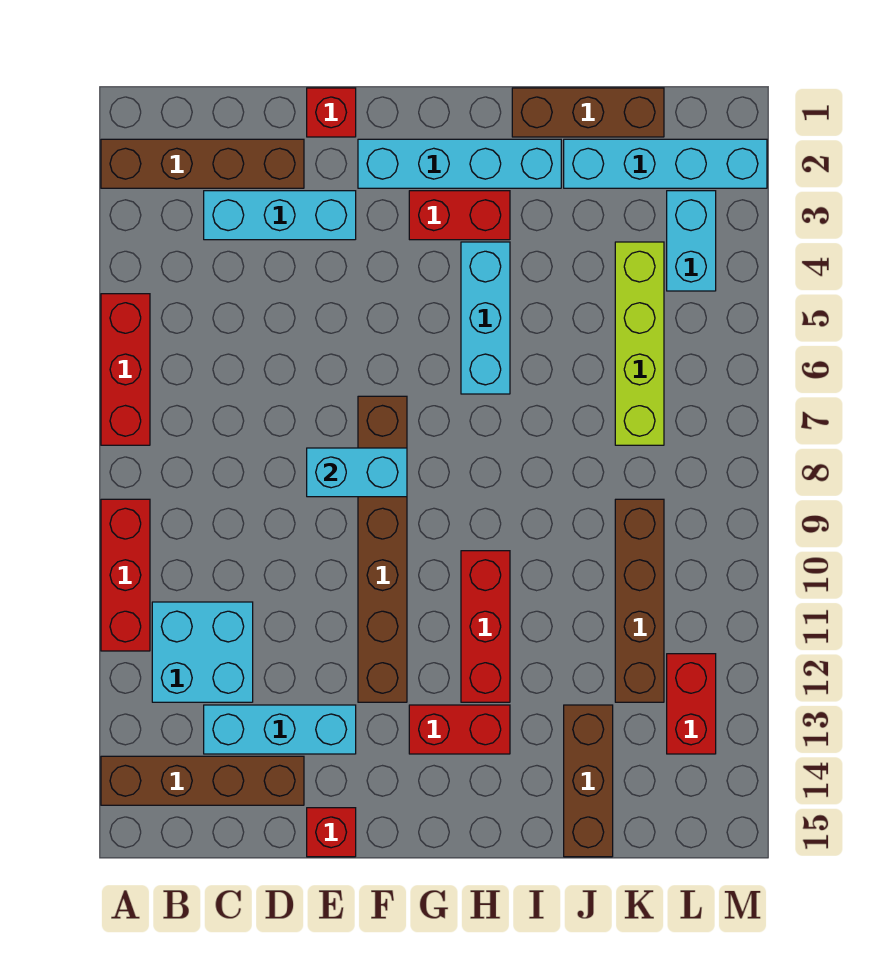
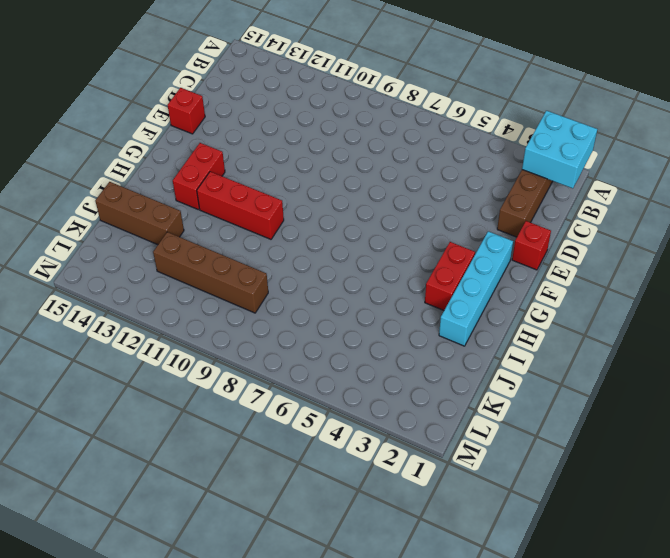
cyan 2x2 brick [522,111,597,188] -> cyan 2x2 brick moved to [152,602,253,702]
none -> red 1x3 brick [101,294,150,445]
none -> red 1x3 brick [101,499,150,651]
none -> brown 1x4 brick [101,756,304,805]

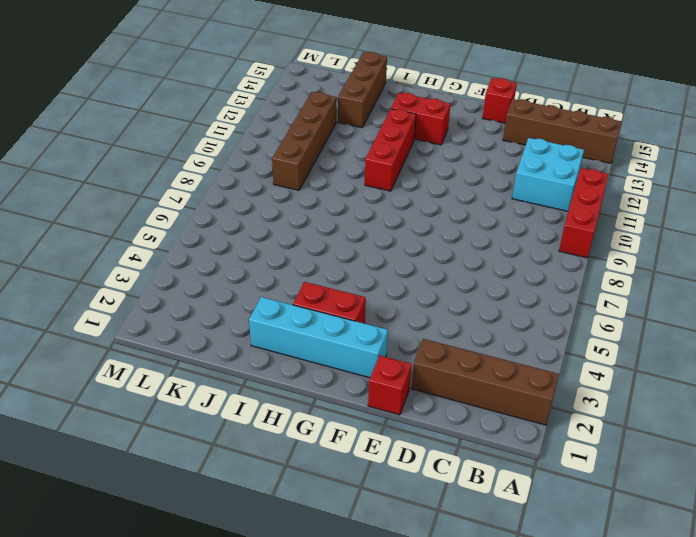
none -> red 1x3 brick [101,294,150,445]
none -> cyan 1x3 brick [204,191,356,240]
none -> cyan 1x3 brick [204,705,356,754]

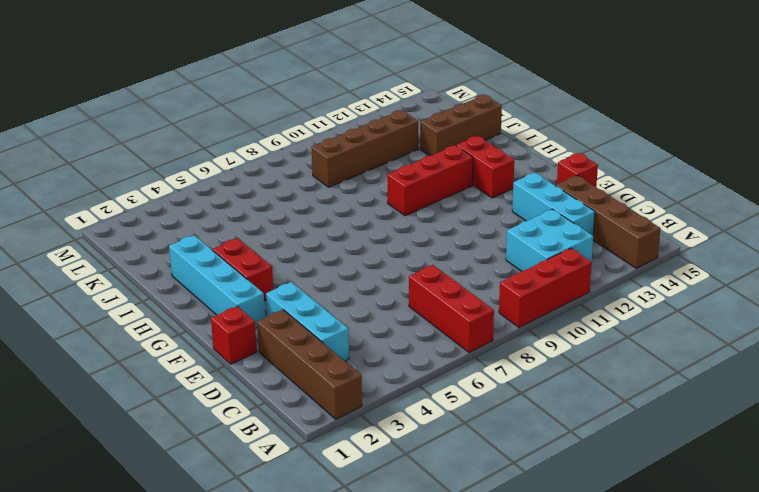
red 1x3 brick [409,265,494,353] -> red 1x3 brick turned to [101,294,150,445]
none -> brown 1x6 brick [358,396,407,702]
none -> cyan 1x3 brick [461,242,510,394]
none -> brown 1x3 brick [512,88,664,137]

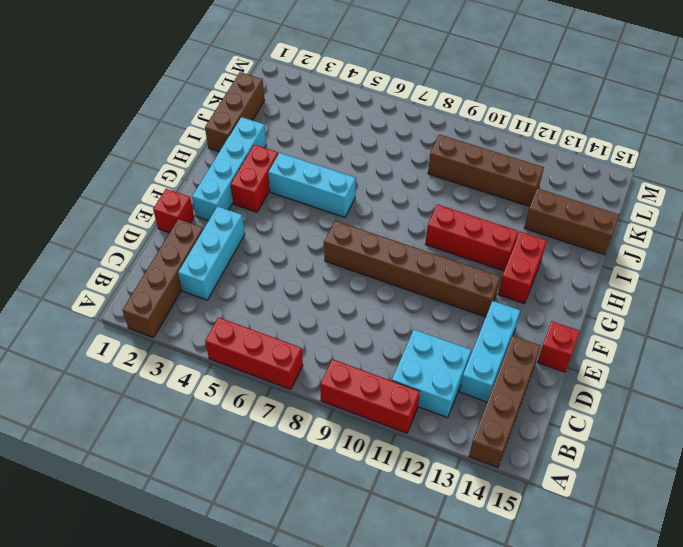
none -> cyan 1x4 brick [564,139,767,188]
none -> lime 1x4 brick [615,242,664,445]
none -> cyan 1x2 brick [667,191,716,291]

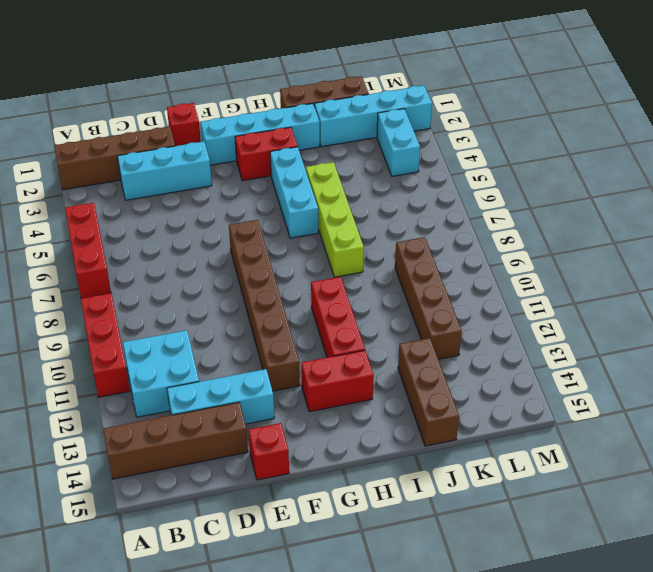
lime 1x4 brick [306,162,364,277] -> lime 1x4 brick moved to [615,242,664,445]
none -> red 1x2 brick [667,654,716,754]
none -> cyan 1x2 brick [307,448,407,497]

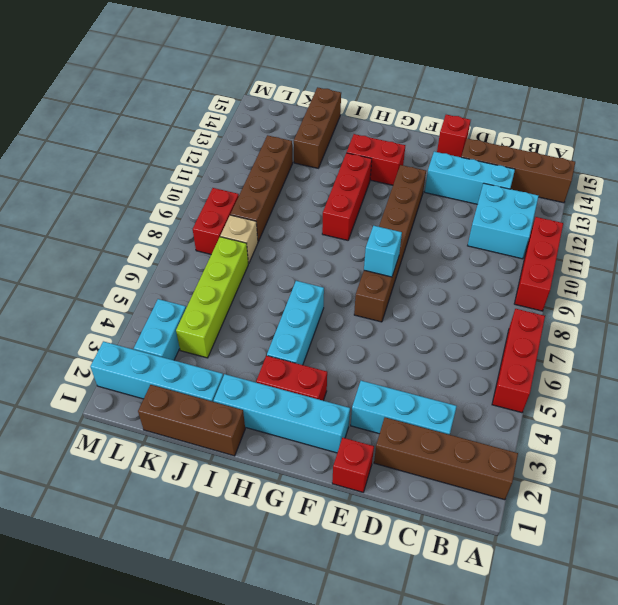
cyan 1x1 brick [364,226,402,277] -> cyan 1x2 brick [307,448,407,497]
tan 1x1 brick [220,215,258,264] -> none
red 1x2 brick [193,188,239,254] -> red 1x2 brick moved to [667,654,716,754]

